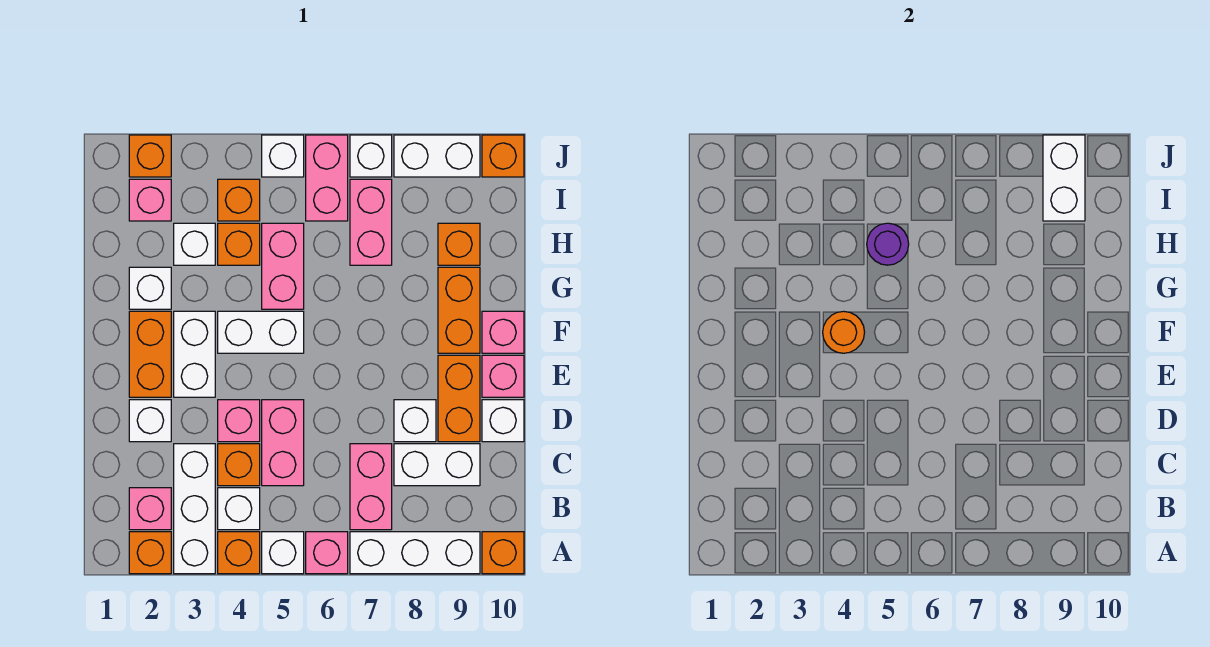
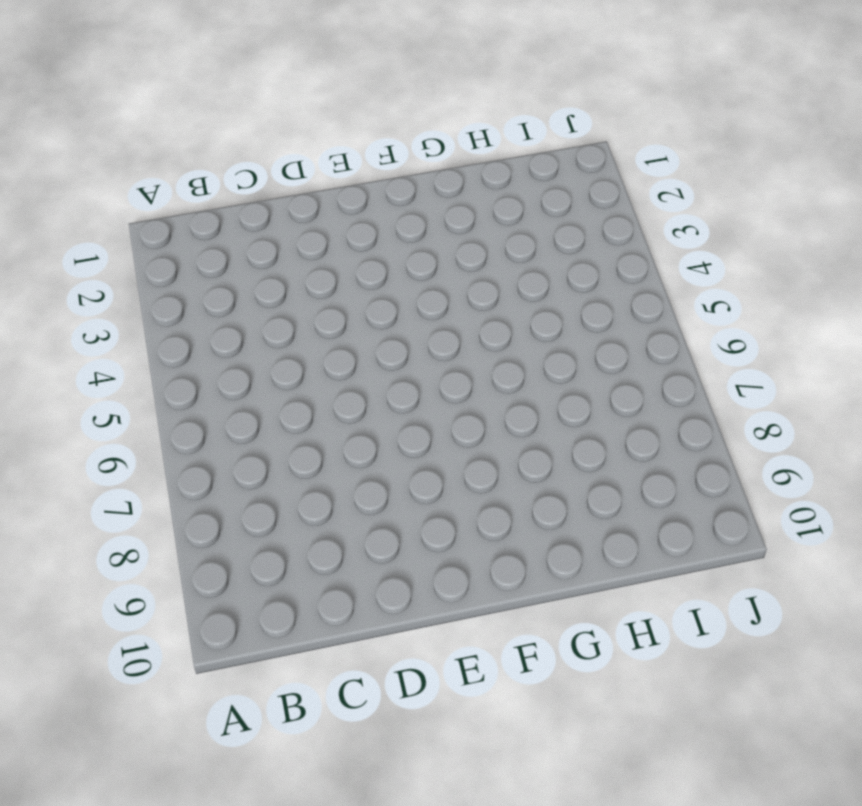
none -> orange 1x1 brick [129,532,171,574]
none -> white 1x3 brick [174,444,215,574]
none -> orange 1x1 brick [218,532,260,574]
none -> white 1x1 brick [262,532,304,574]

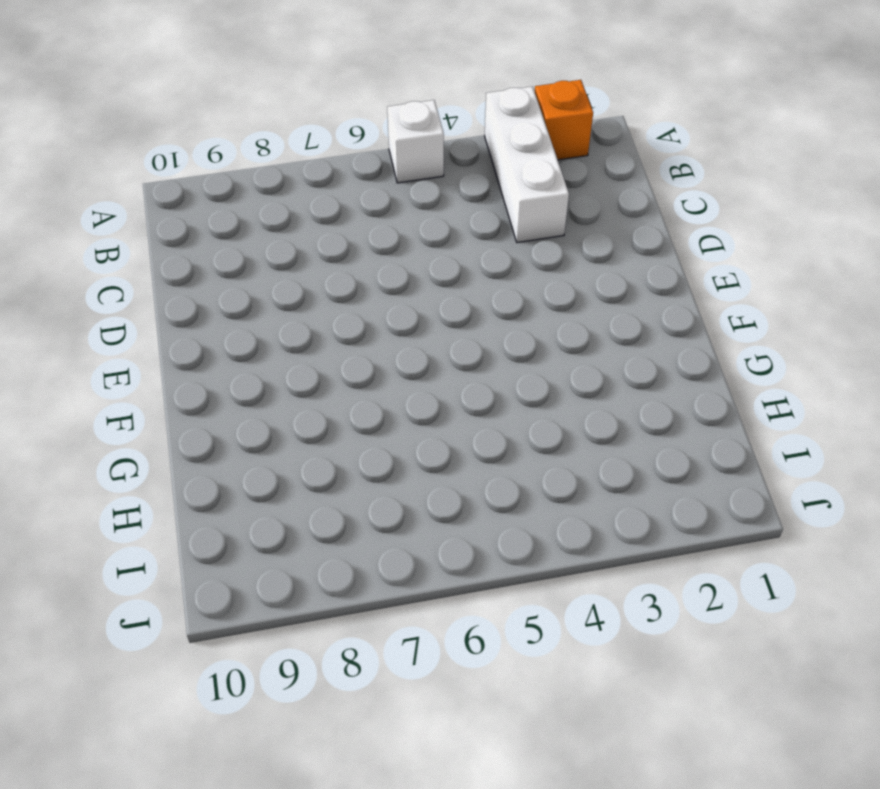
none -> orange 1x1 brick [218,532,260,574]
none -> pink 1x1 brick [306,532,348,574]
none -> white 1x3 brick [350,532,480,574]
none -> orange 1x1 brick [482,532,524,574]

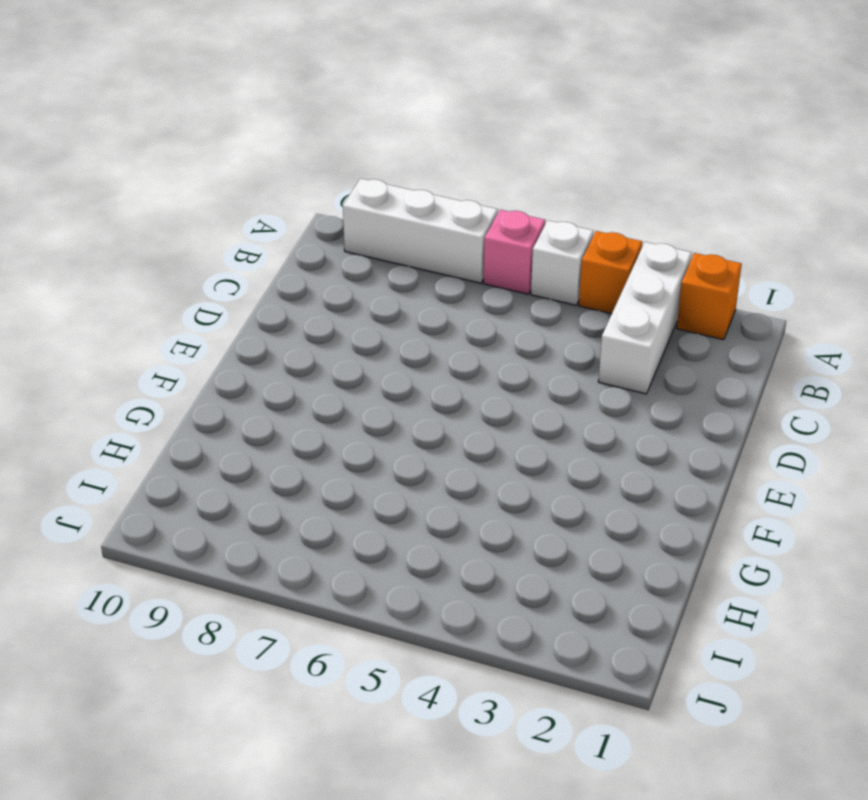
none -> orange 1x1 brick [482,532,524,574]
none -> pink 1x1 brick [129,488,171,530]
none -> white 1x1 brick [218,488,260,530]
none -> pink 1x2 brick [350,444,392,530]

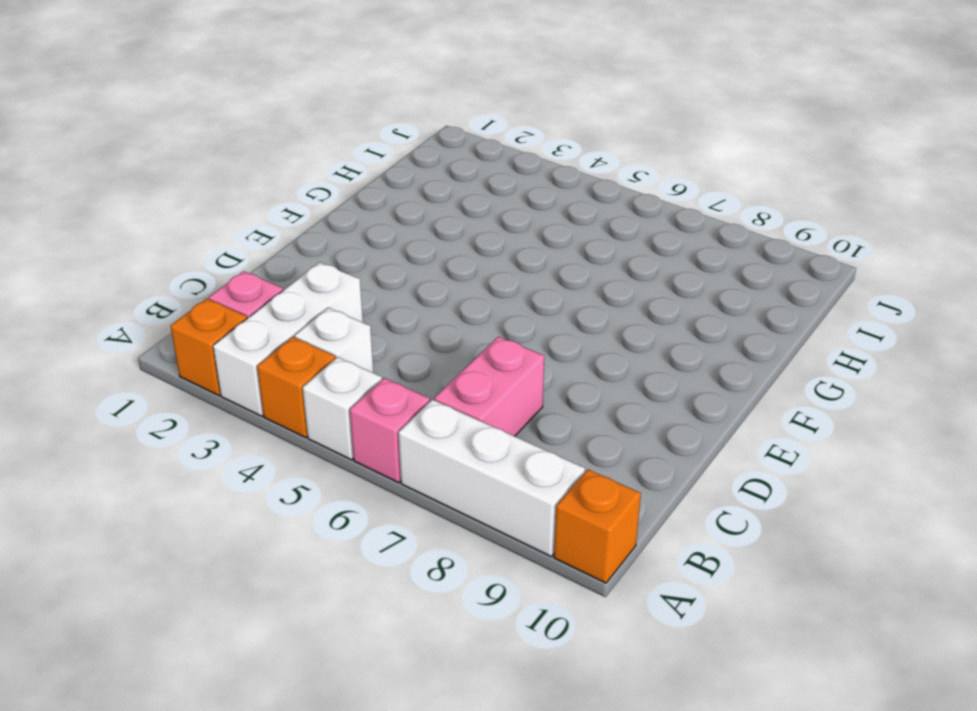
none -> orange 1x1 brick [218,444,260,486]
none -> pink 1x2 brick [262,400,304,486]
none -> white 1x2 brick [394,444,480,486]
none -> white 1x1 brick [129,400,171,442]

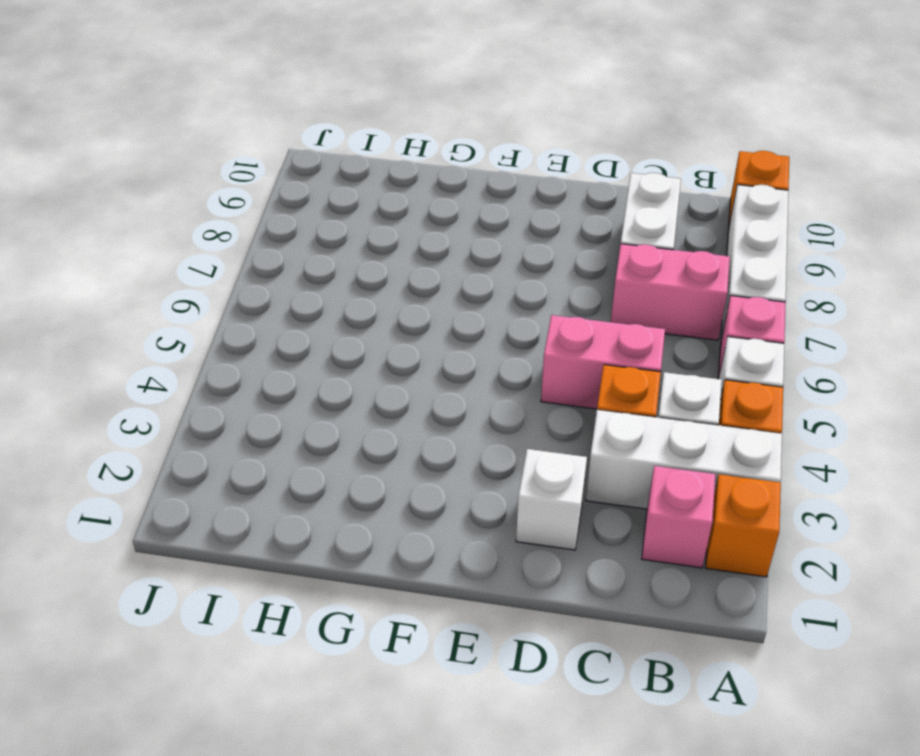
none -> pink 1x1 brick [218,400,260,442]
none -> white 1x1 brick [394,400,436,442]
none -> orange 1x2 brick [438,355,480,442]
none -> white 1x1 brick [482,400,524,442]

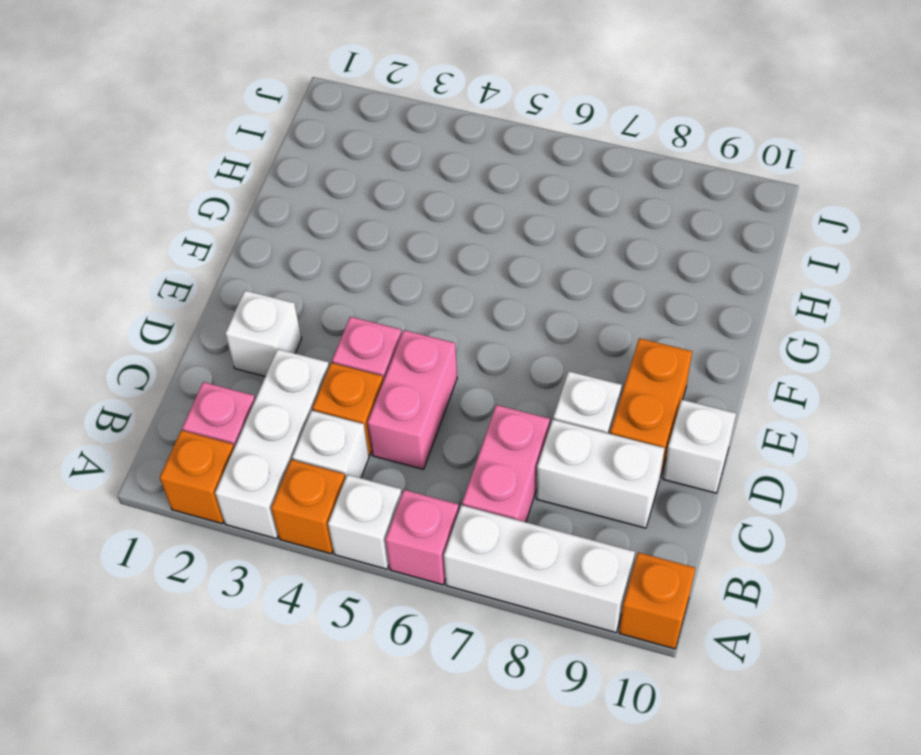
none -> orange 1x2 brick [129,311,171,397]
none -> white 1x2 brick [174,311,215,397]
none -> pink 1x1 brick [482,355,524,397]
none -> white 1x2 brick [218,311,304,353]

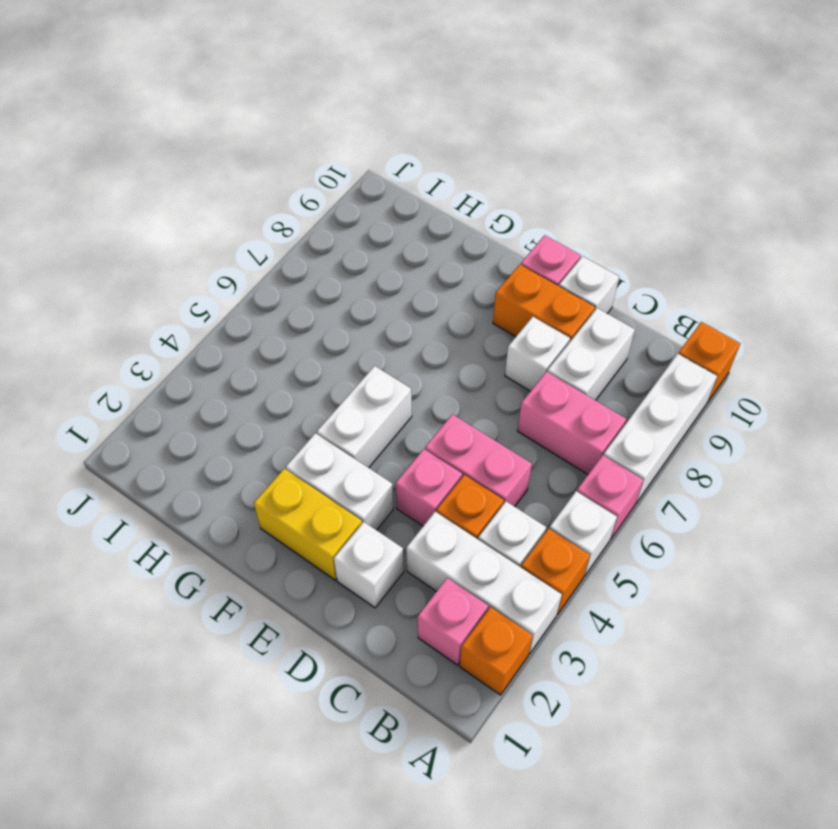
yellow 1x2 brick [254,469,362,580] -> orange 1x2 brick [129,311,171,397]
none -> orange 1x2 brick [438,267,480,353]
none -> pink 1x1 brick [482,311,524,353]
none -> white 1x1 brick [129,267,171,309]
none -> pink 1x2 brick [262,223,304,309]

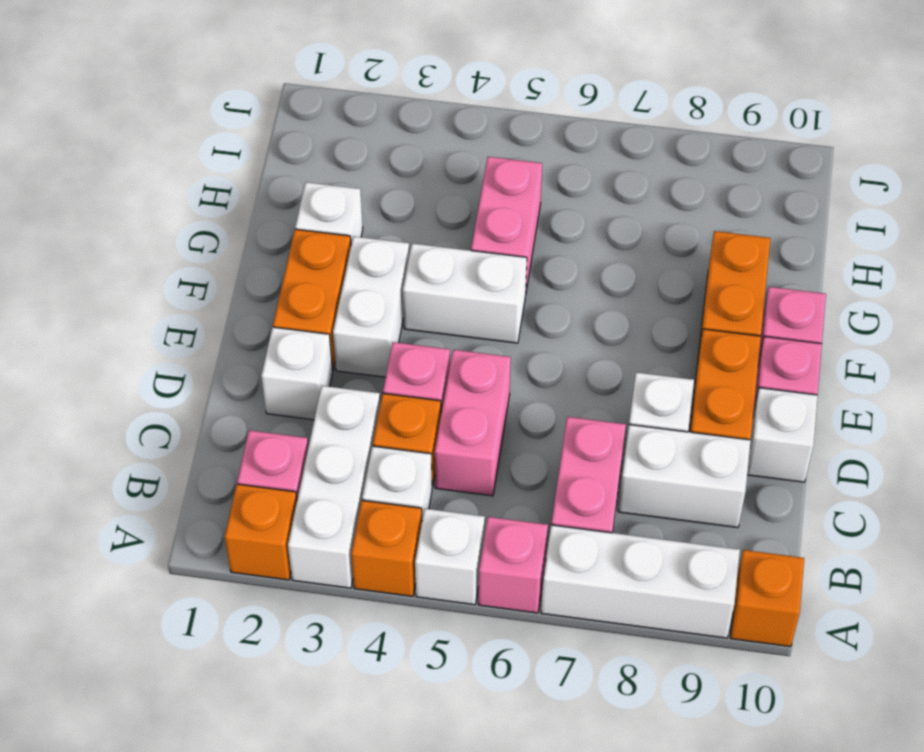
none -> white 1x1 brick [174,223,215,265]
none -> orange 1x1 brick [218,223,260,265]
none -> pink 1x2 brick [350,179,392,265]
none -> orange 1x1 brick [438,223,480,265]

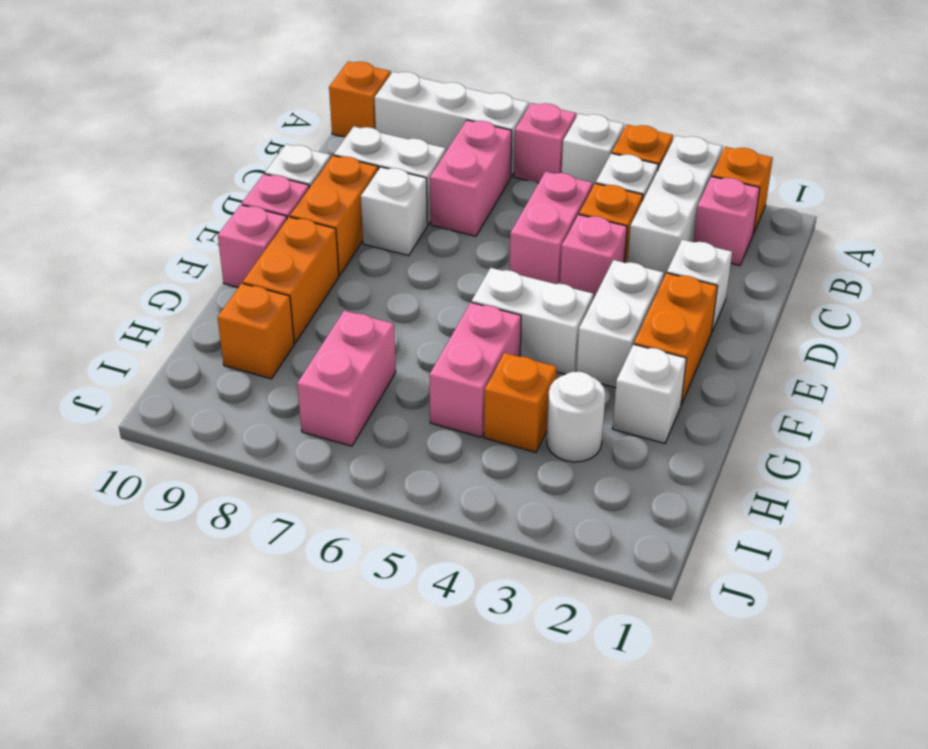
white 1x1 round brick [546,371,605,462] -> white 1x1 brick [174,223,215,265]
none -> pink 1x1 brick [129,179,171,221]
none -> orange 1x1 brick [218,179,260,221]
none -> pink 1x2 brick [306,135,348,221]
none -> orange 1x1 brick [129,135,171,177]

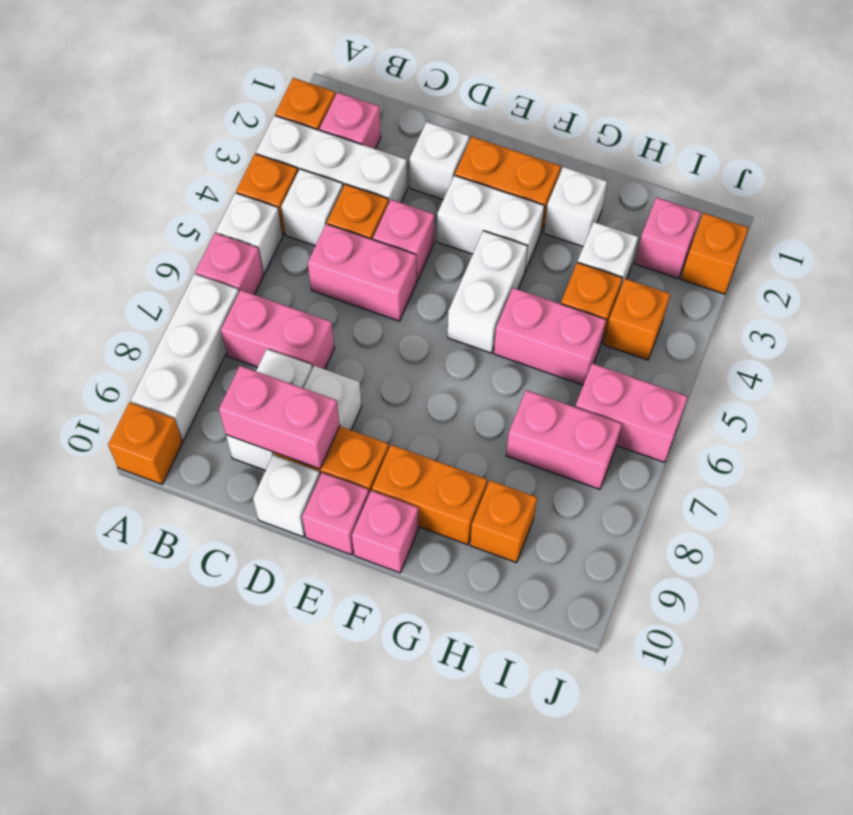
pink 1x2 brick [219,366,340,469] -> none
none -> white 1x1 brick [262,135,304,177]
none -> white 1x1 brick [350,135,392,177]
none -> white 1x2 brick [394,135,480,177]
none -> orange 1x1 brick [482,135,524,177]

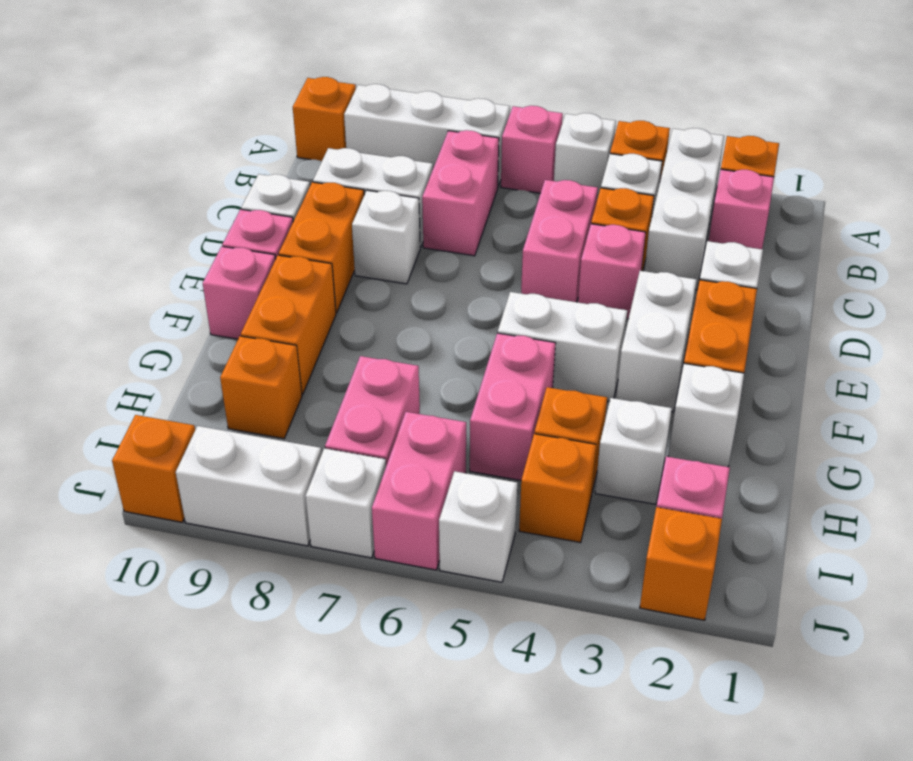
none -> orange 1x1 round brick [823,311,865,353]
none -> purple 1x1 round brick [867,223,909,265]
none -> white 1x2 brick [1043,135,1085,221]

